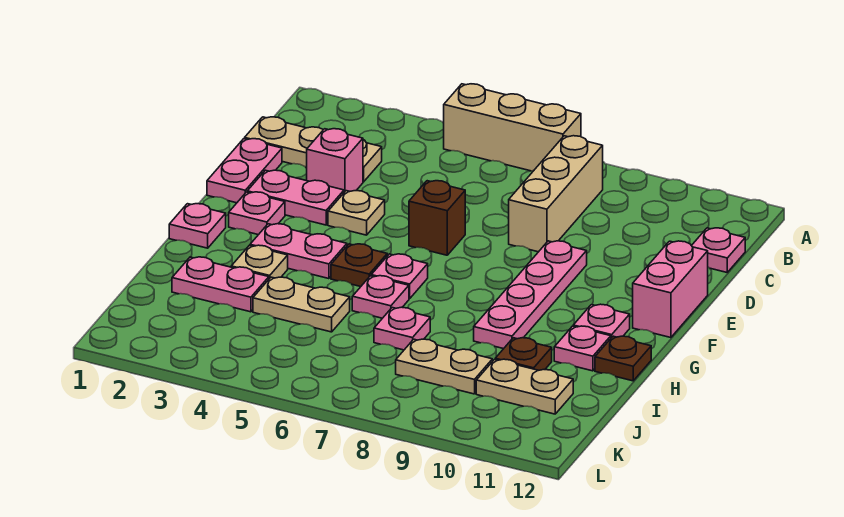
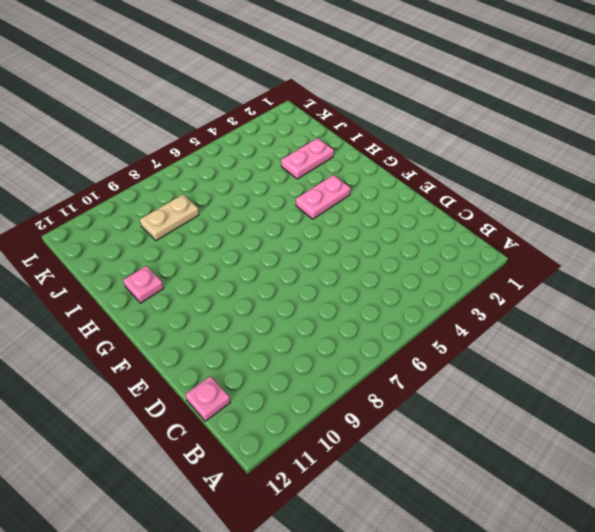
none -> tan 1x3 brick [444,84,581,171]
none -> tan 1x3 brick [509,136,603,252]
none -> tan 1x3 plate [245,117,382,182]

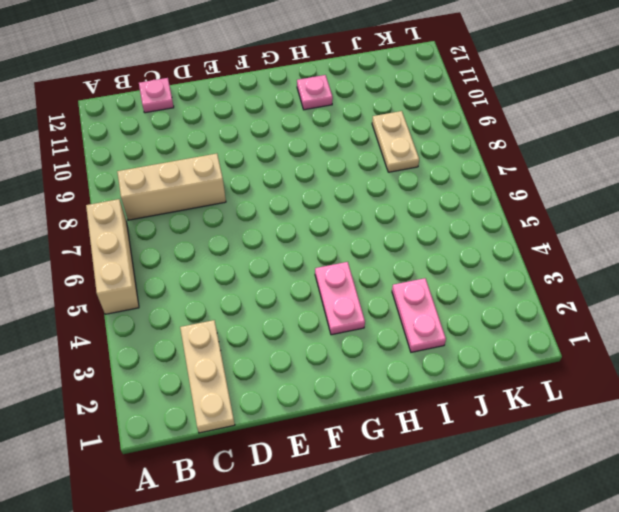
none -> pink 1x2 plate [207,139,282,203]
none -> pink 1x1 brick [307,129,363,192]
none -> pink 1x2 plate [247,170,344,225]

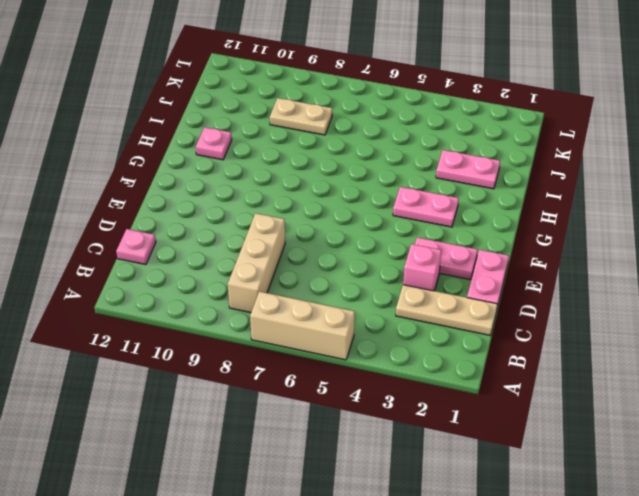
none -> tan 1x1 plate [328,191,385,235]
none -> brown 1x1 brick [409,181,465,255]
none -> pink 1x4 plate [474,241,587,349]

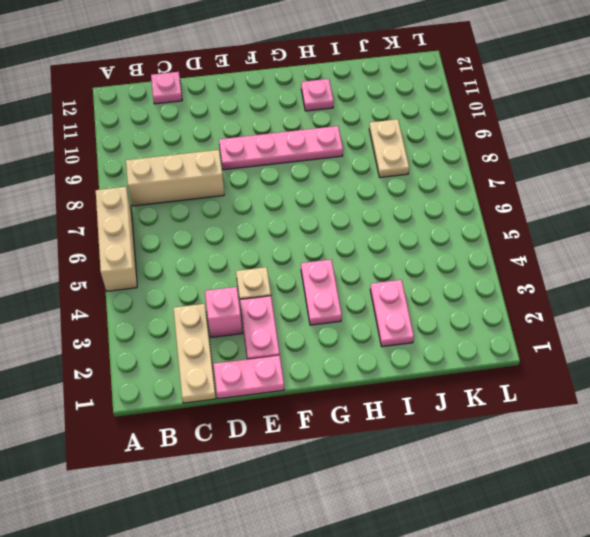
none -> brown 1x1 brick [409,181,465,255]
none -> pink 1x2 brick [633,241,708,338]
none -> pink 1x1 plate [229,192,285,235]

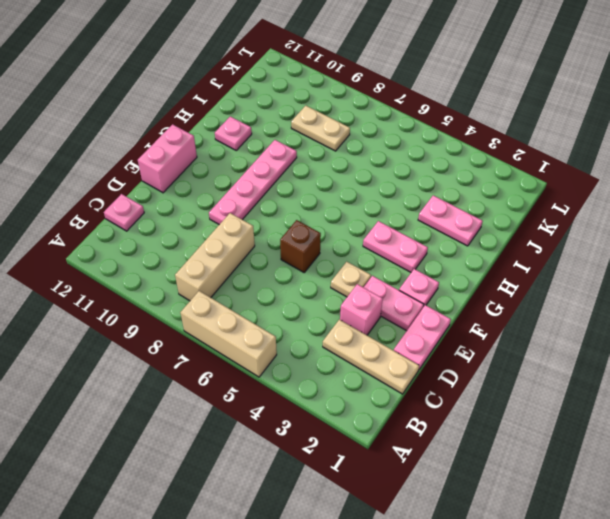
none -> pink 1x1 plate [169,204,226,248]
none -> brown 1x1 plate [331,244,387,287]
none -> pink 1x1 plate [371,254,428,299]

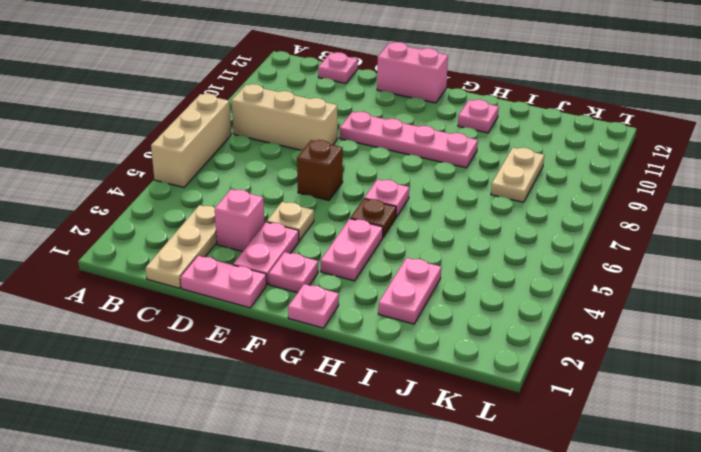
none -> pink 1x1 plate [573,304,630,338]
none -> tan 1x1 plate [231,245,288,279]
none -> pink 1x1 plate [352,276,409,318]

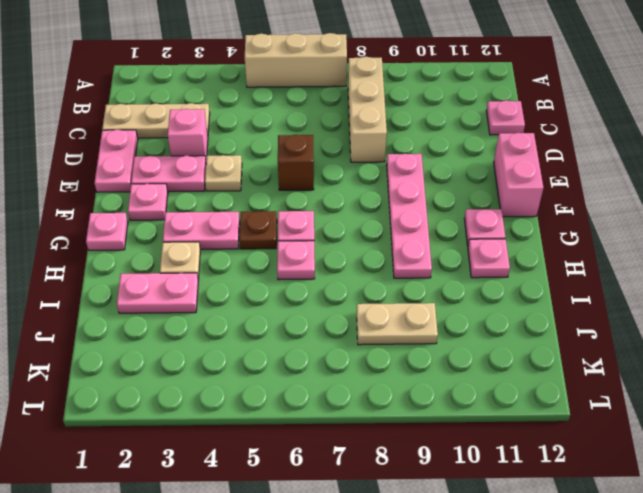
none -> brown 1x1 plate [595,336,651,381]
none -> tan 1x2 plate [253,277,350,332]
none -> pink 1x1 plate [374,307,430,350]

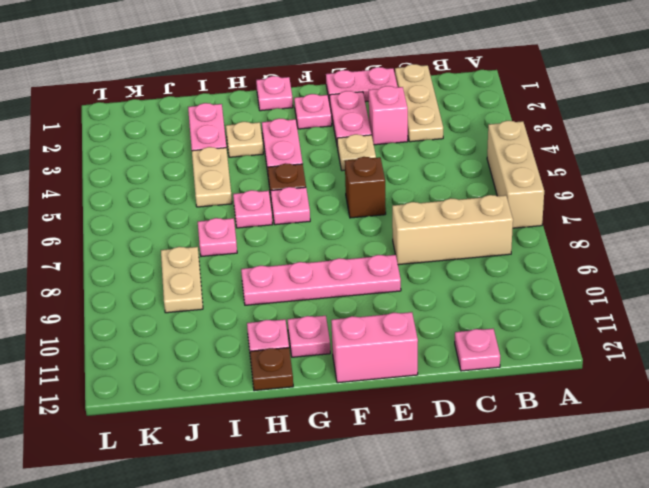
none -> brown 1x1 plate [495,338,552,370]
none -> tan 1x2 plate [476,359,573,414]

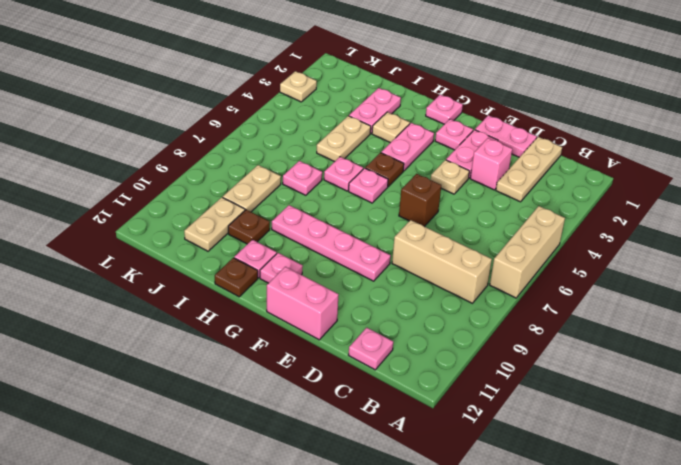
tan 1x1 plate [280,71,317,102] -> none

